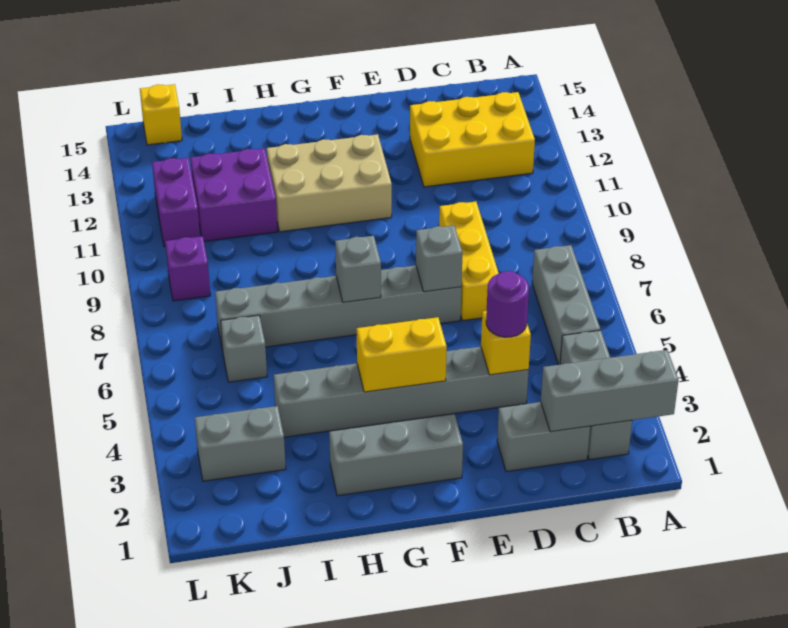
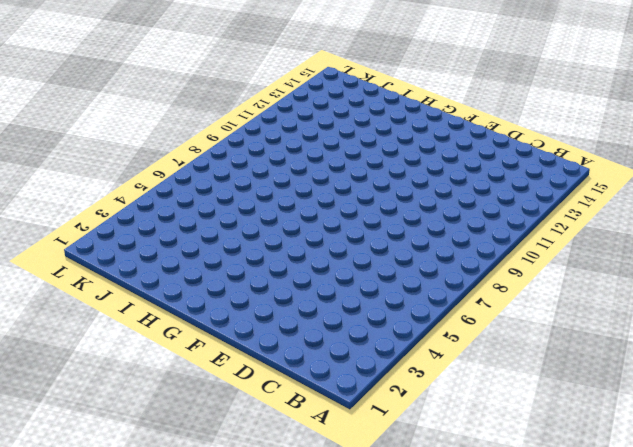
none -> grey 1x3 brick [560,330,632,460]
none -> grey 1x3 brick [532,245,600,365]
none -> yellow 2x3 brick [410,92,535,187]

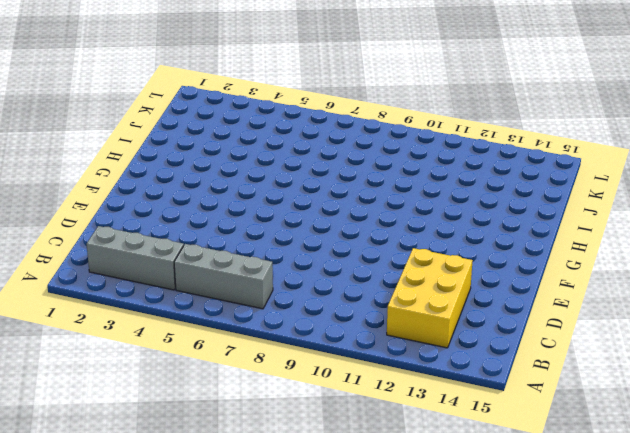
none -> grey 1x2 brick [497,402,590,472]
none -> grey 1x6 brick [274,347,529,437]
none -> yellow 1x3 brick [439,202,499,320]

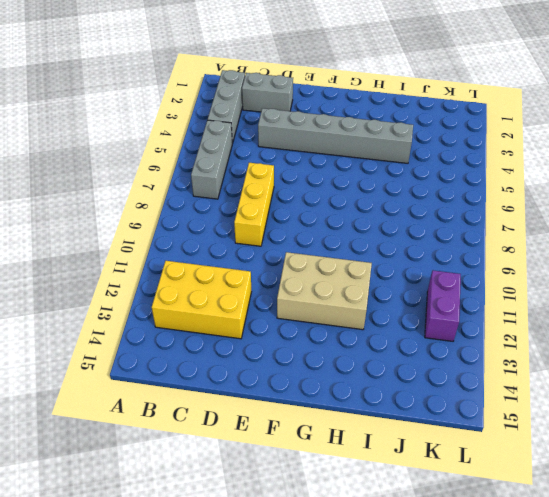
none -> grey 1x6 brick [215,265,461,350]
none -> grey 1x3 brick [329,414,463,496]
none -> purple 2x2 brick [190,148,278,241]

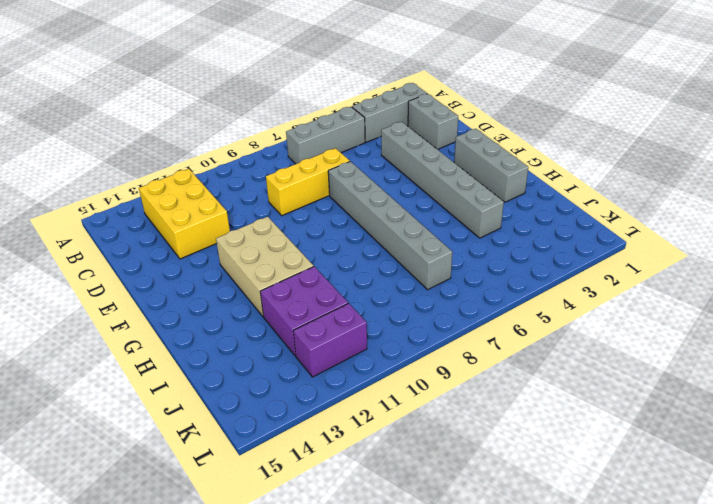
none -> grey 1x2 brick [195,406,286,481]
none -> grey 1x1 brick [221,315,267,382]
none -> purple 1x1 brick [165,236,210,301]

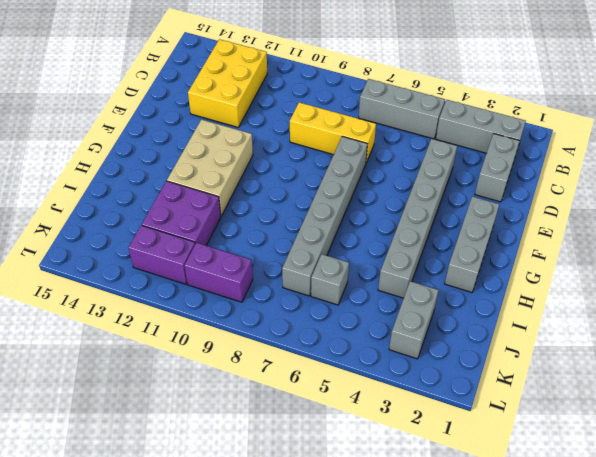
purple 1x2 brick [184,243,253,302] -> purple 1x1 brick [165,236,210,301]
none -> yellow 1x1 brick [140,84,182,145]
none -> grey 1x3 brick [541,350,678,432]
none -> yellow 1x1 brick [481,311,531,375]

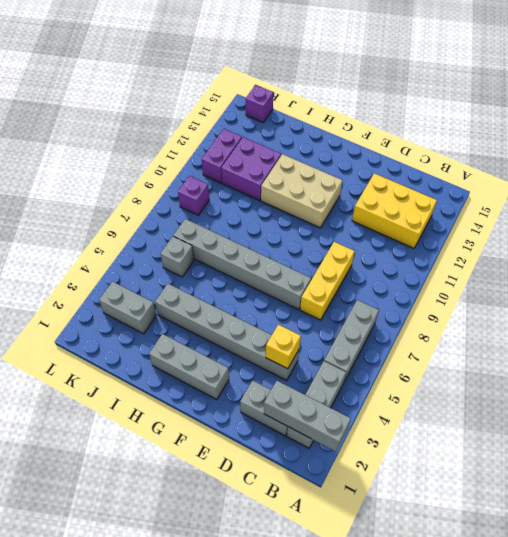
purple 1x1 brick [246,85,273,122] -> yellow 1x1 brick [140,84,182,145]
none -> grey 1x1 brick [416,225,462,292]
none -> yellow 1x2 brick [356,317,447,392]
none -> grey 1x1 brick [335,236,381,302]

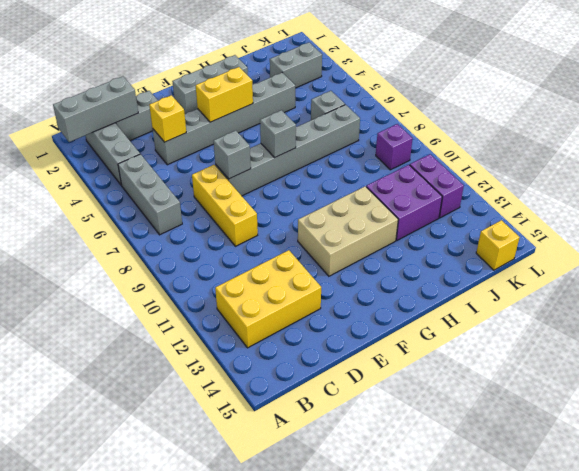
none -> purple 1x1 round brick [486,271,529,337]

